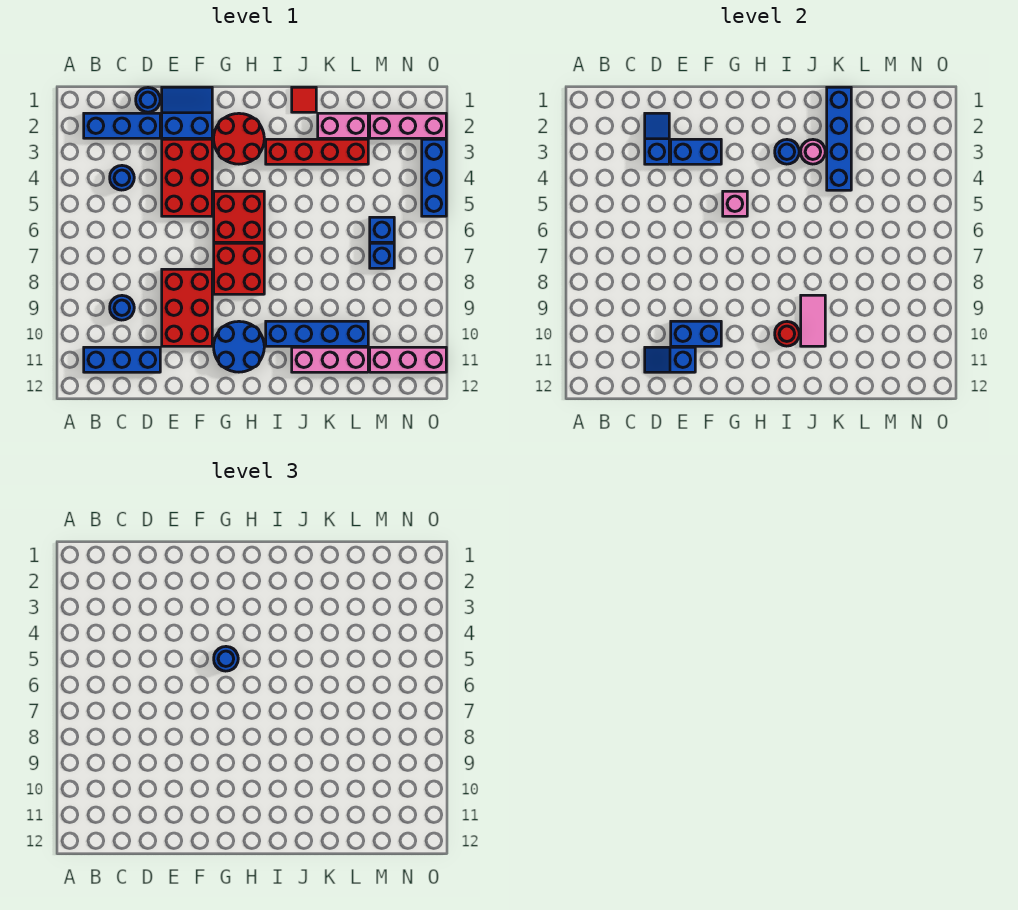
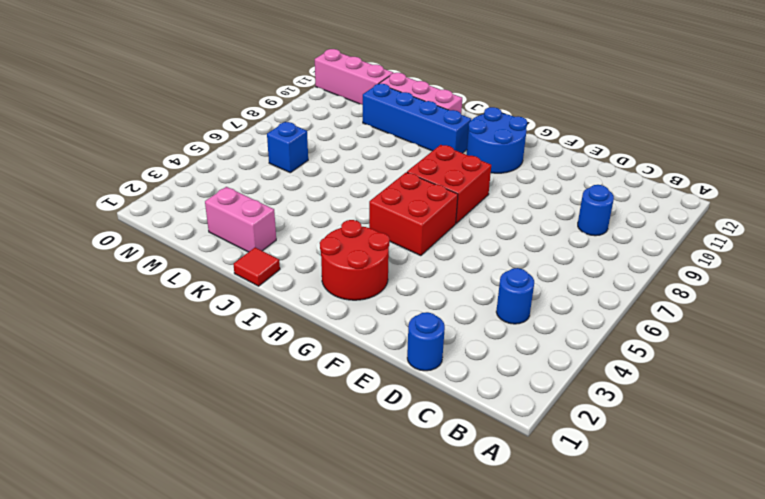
none -> blue 1x3 brick [84,113,160,138]
none -> blue 1x3 brick [84,347,160,372]
none -> blue 2x2 slope [162,87,212,138]
none -> red 2x3 brick [162,139,212,216]

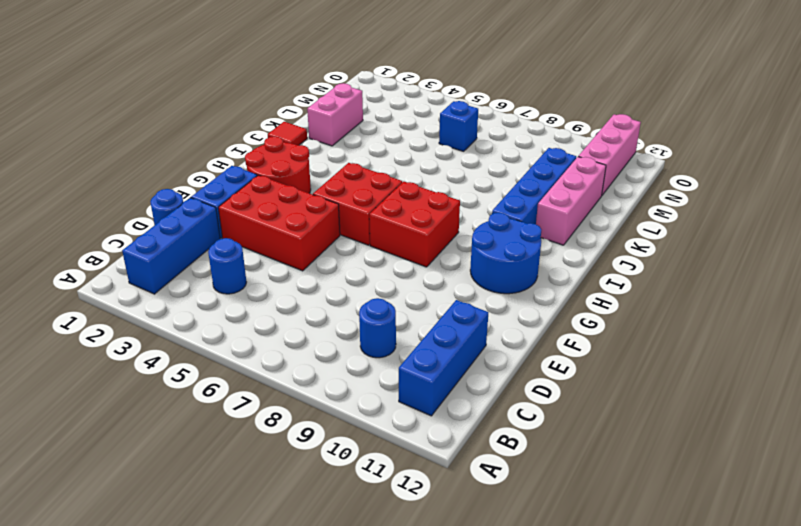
none -> red 2x3 brick [162,269,212,346]
none -> red 1x4 brick [266,139,368,164]
none -> pink 1x3 brick [370,113,446,138]
none -> blue 1x1 brick [370,243,394,268]

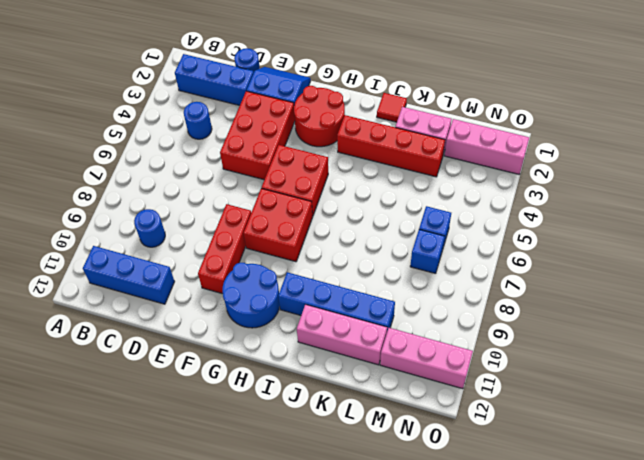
red 1x3 brick [198,204,251,294] -> red 2x3 brick [162,269,212,346]
none -> blue 1x3 brick [422,139,446,216]
none -> blue 1x2 slope [645,113,669,164]
none -> blue 1x2 slope [645,347,695,372]
none -> blue 1x2 brick [671,139,721,164]

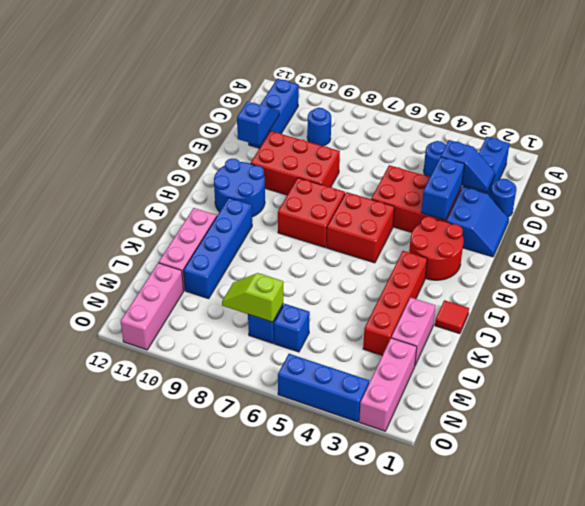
lime 1x2 slope [222,273,283,322] -> none
none -> blue 1x2 brick [671,321,721,346]
none -> pink 1x1 brick [723,191,747,216]
none -> blue 1x1 round brick [775,140,799,164]
none -> red 1x1 round brick [775,322,799,346]

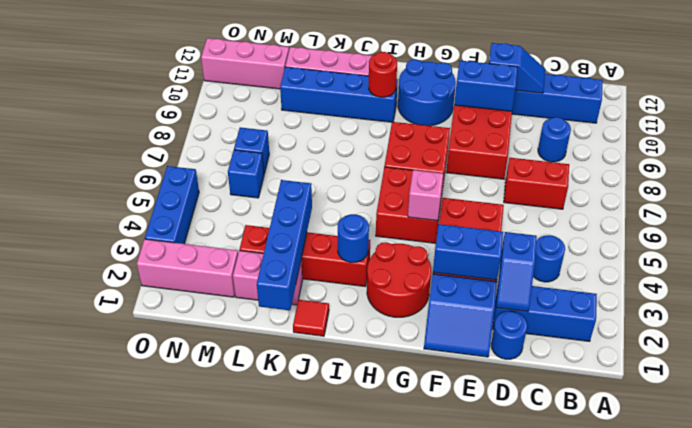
red 1x2 brick [504,158,569,209] -> none
none -> pink 1x1 round brick [801,140,825,164]
none -> pink 1x2 tile [801,295,825,346]
none -> blue 1x1 round brick [214,647,238,671]

